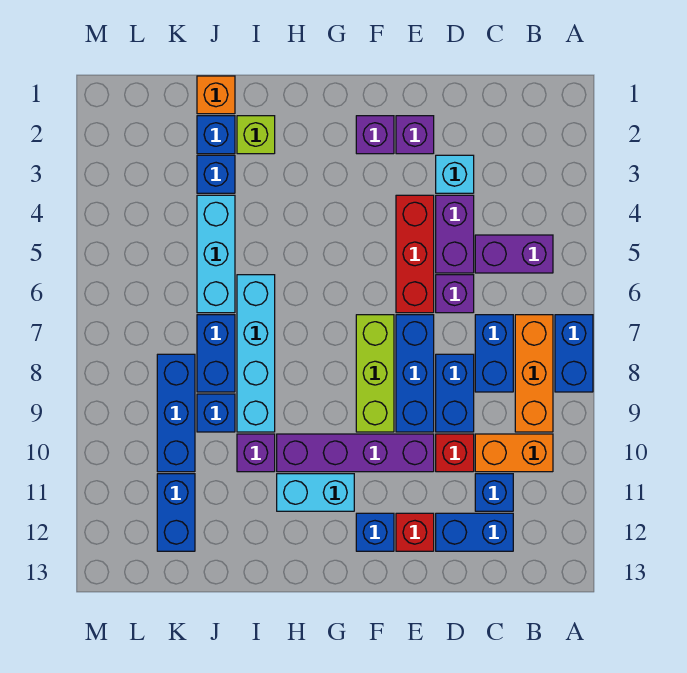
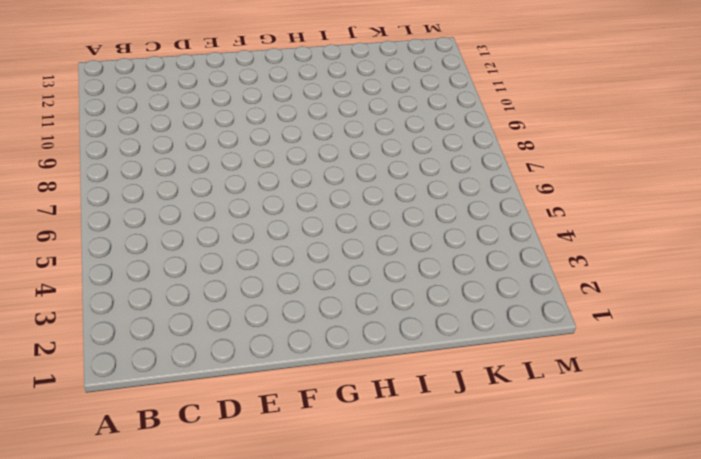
none -> blue 1x2 brick [555,315,593,392]
none -> purple 1x2 brick [475,235,553,273]
none -> orange 1x3 brick [515,315,553,432]
none -> orange 1x2 brick [475,434,553,472]

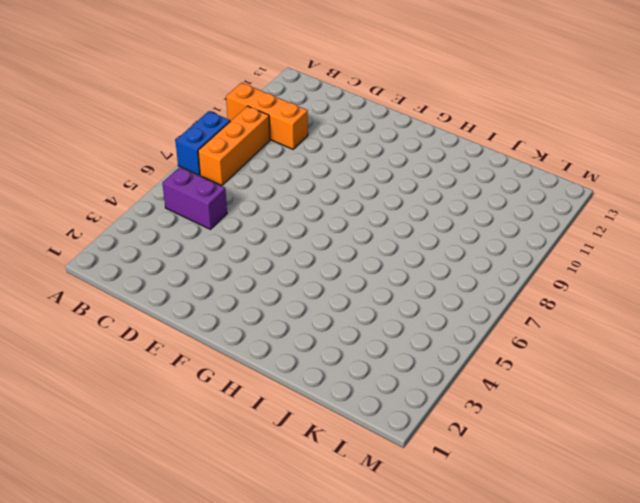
orange 1x3 brick [226,83,308,149] -> orange 1x2 brick [475,434,553,472]
none -> blue 1x2 brick [475,315,513,392]
none -> blue 1x1 brick [475,474,513,511]
none -> blue 1x2 brick [436,513,513,551]
none -> cyan 1x1 brick [436,155,474,193]

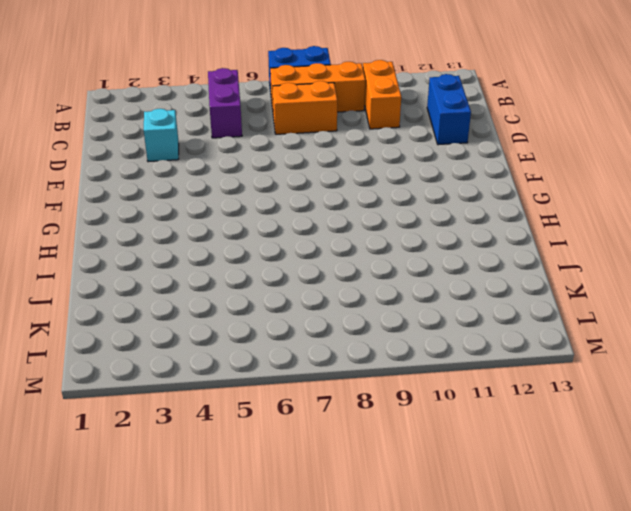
orange 1x2 brick [272,81,337,134] -> blue 1x2 brick [475,315,513,392]
none -> blue 1x1 brick [475,474,513,511]
none -> purple 1x2 brick [436,195,474,273]
none -> purple 1x1 brick [436,275,474,313]
none -> blue 1x2 brick [436,354,474,432]

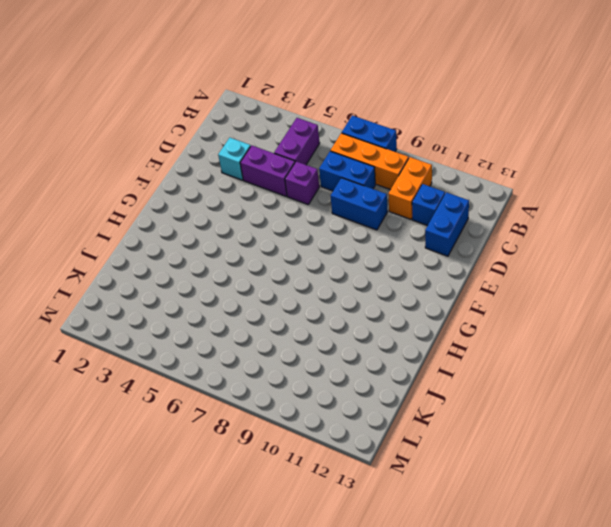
none -> red 1x1 brick [436,434,474,472]
none -> purple 1x1 brick [396,116,434,154]
none -> red 1x3 brick [396,195,434,313]
none -> blue 1x3 brick [396,315,434,432]

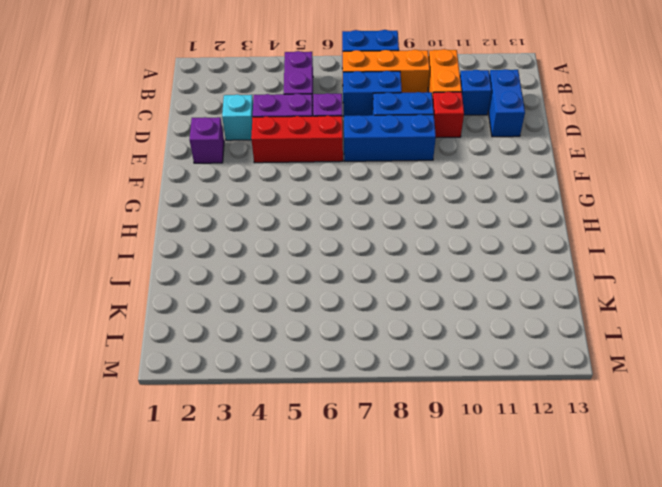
none -> purple 1x4 brick [277,434,434,472]
none -> red 1x1 brick [396,513,434,551]
none -> purple 1x1 brick [356,116,394,154]
none -> lime 1x3 brick [356,315,394,432]

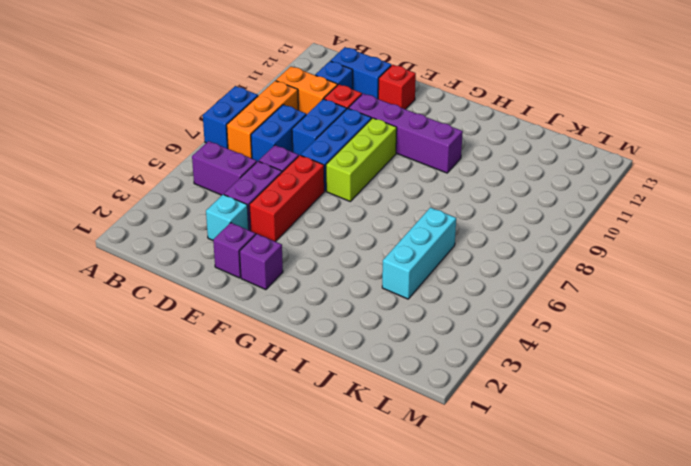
none -> blue 1x1 brick [356,513,394,551]
none -> cyan 1x2 brick [277,474,354,511]
none -> lime 1x1 brick [237,116,275,154]
none -> cyan 1x4 brick [237,275,275,432]

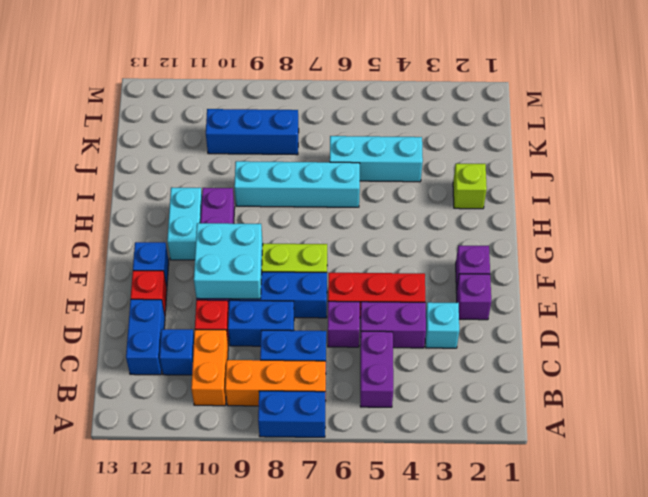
cyan 2x2 brick [194,223,263,299] -> none
none -> purple 1x1 brick [237,434,275,472]
none -> orange 1x1 brick [197,76,235,114]
none -> blue 1x1 brick [197,116,235,154]
none -> blue 1x1 brick [197,155,235,193]

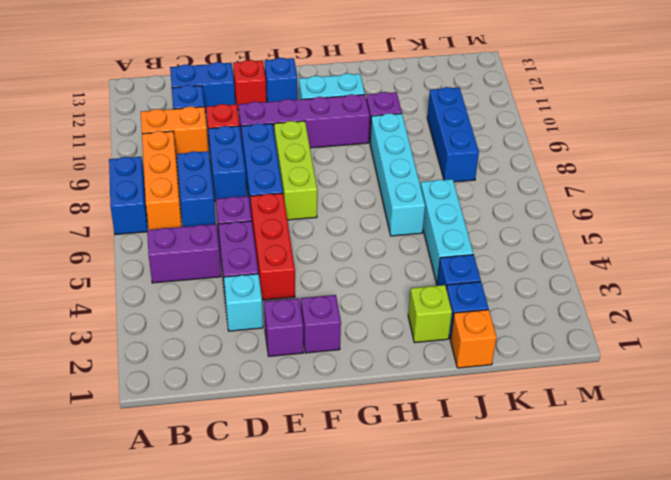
none -> blue 1x2 brick [197,315,235,392]
none -> blue 1x1 brick [197,394,235,432]
none -> blue 1x2 brick [157,474,195,551]

